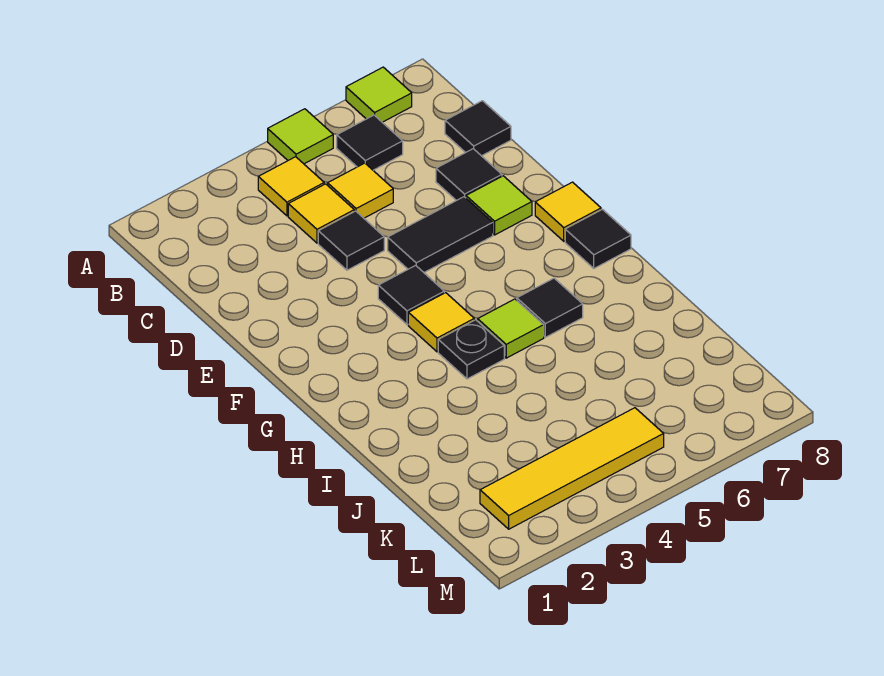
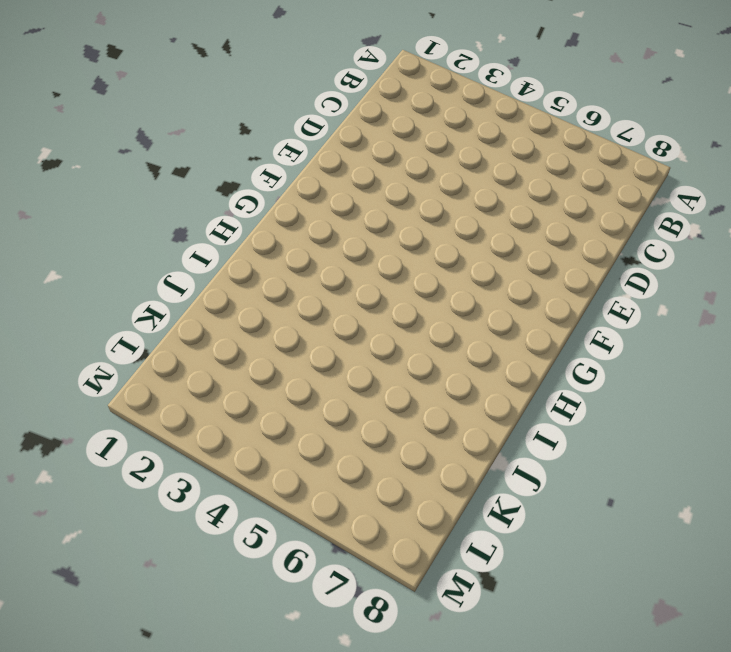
none -> lime 1x1 tile [268,109,333,164]
none -> lime 1x1 tile [346,67,412,122]
none -> yellow 1x1 tile [258,157,324,216]

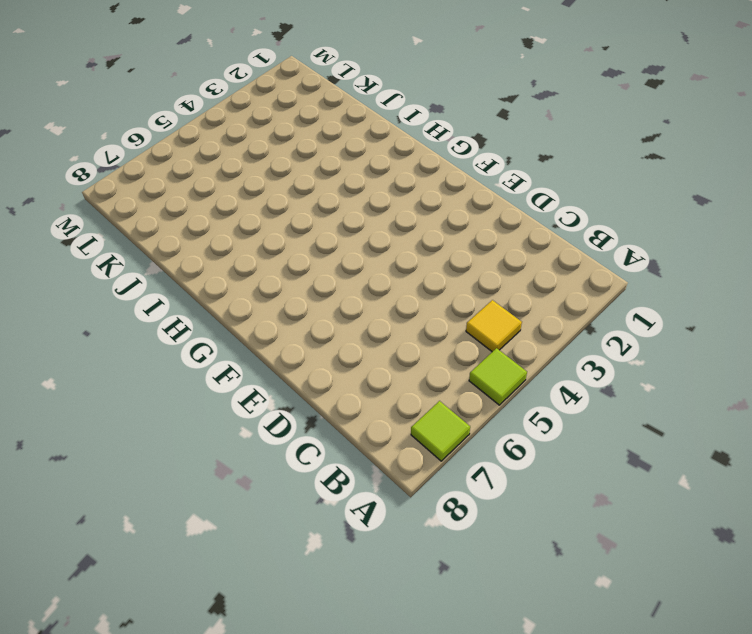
none -> black 1x1 tile [337,115,403,170]
none -> yellow 1x1 tile [288,184,354,243]
none -> yellow 1x1 tile [328,163,393,218]

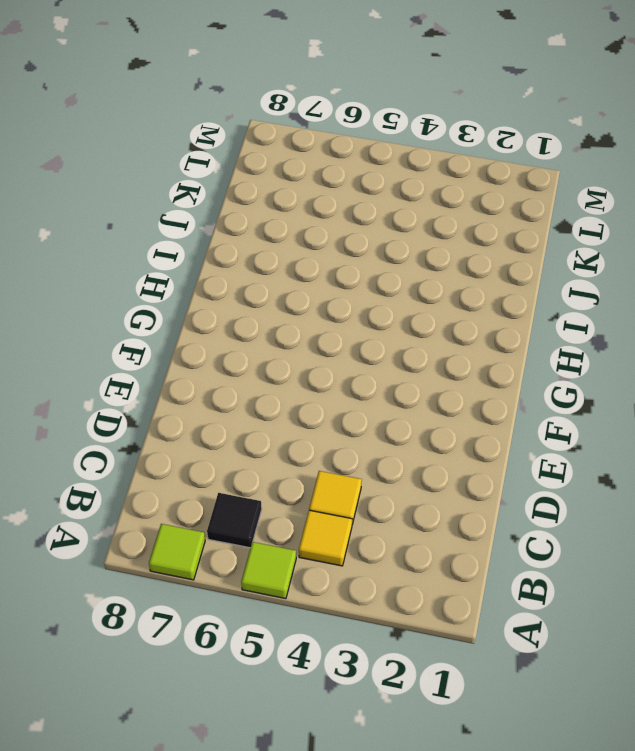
none -> yellow 1x1 tile [328,163,393,218]
none -> black 1x1 tile [445,101,511,156]
none -> black 1x1 tile [318,211,384,270]

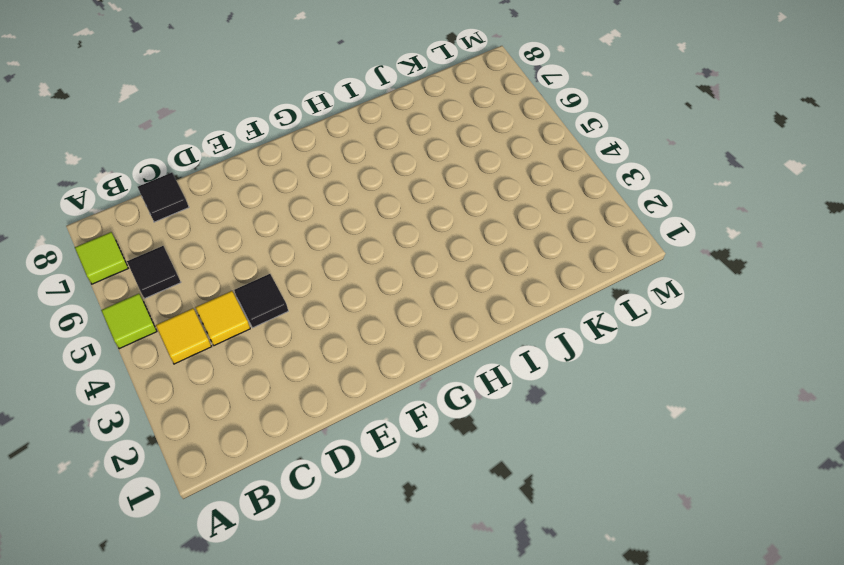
none -> yellow 1x1 tile [328,163,393,218]
none -> black 1x1 tile [436,149,502,201]
none -> black 1x2 tile [388,197,493,272]

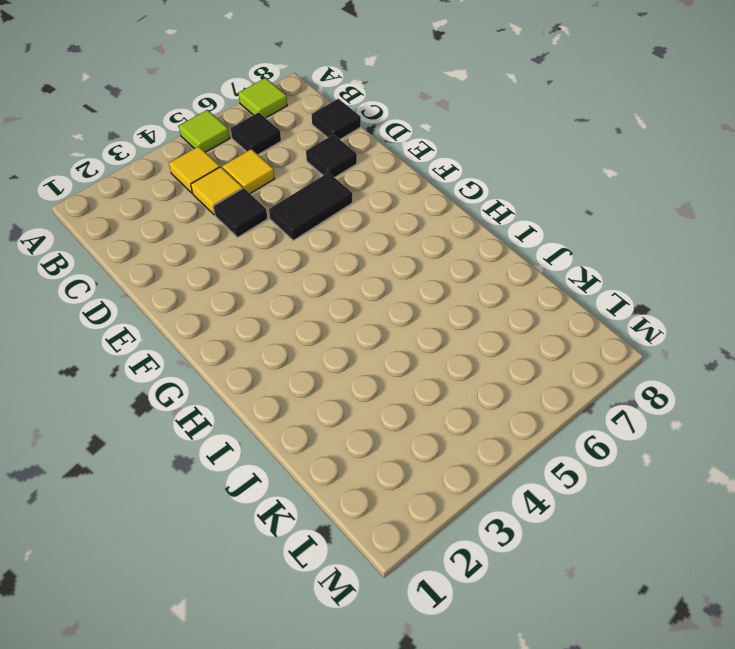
none -> lime 1x1 tile [466,176,532,235]
none -> black 1x1 tile [378,265,444,325]
none -> yellow 1x1 tile [535,182,601,241]

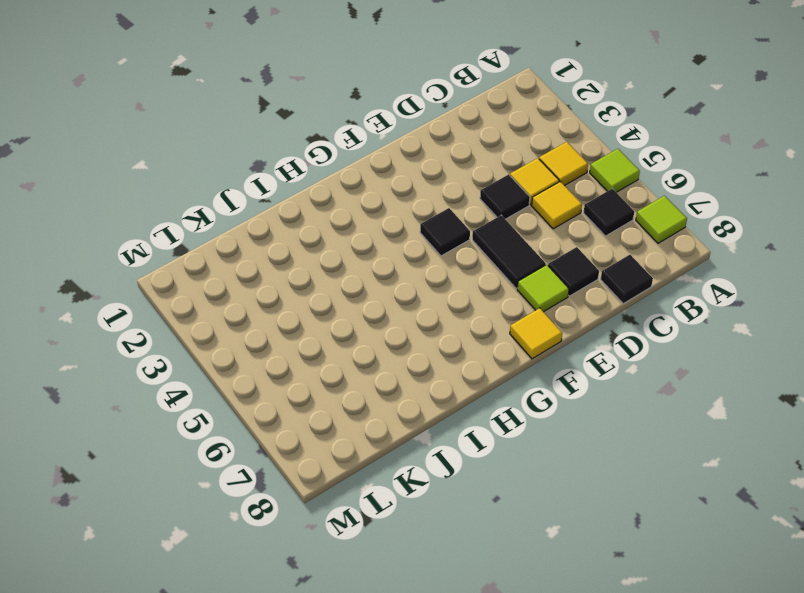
none -> yellow 1x1 tile [408,293,474,352]
none -> black 1x1 tile [565,209,631,268]
none -> black 1x1 plate [438,320,504,379]

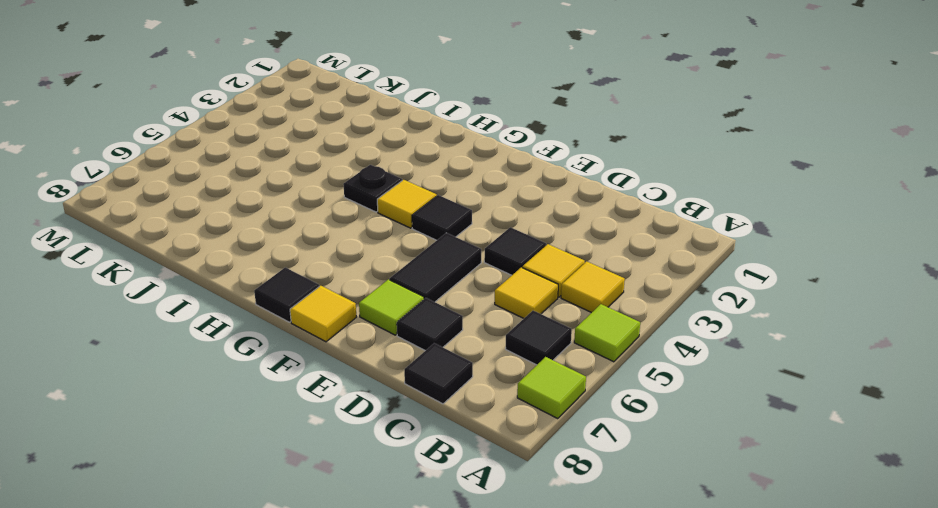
none -> lime 1x1 tile [478,299,544,358]
none -> black 1x1 tile [517,278,583,337]
none -> yellow 1x4 tile [480,408,664,529]

